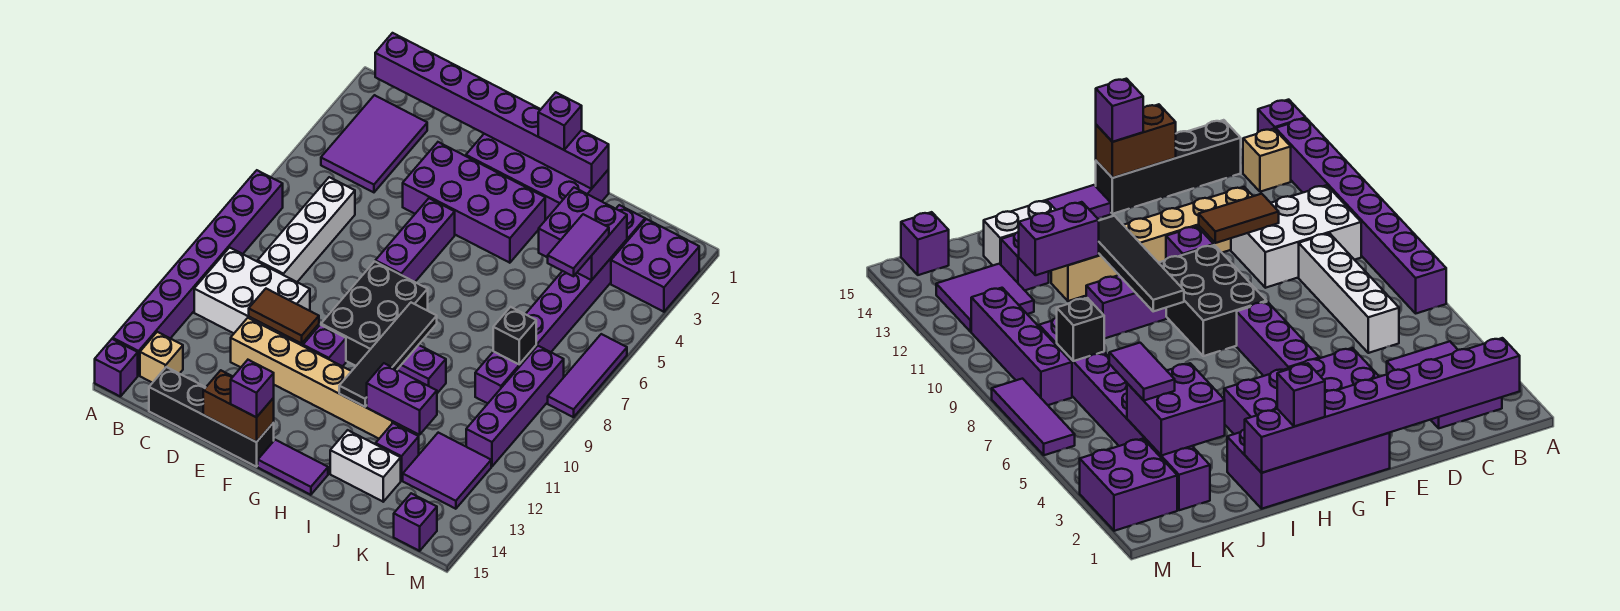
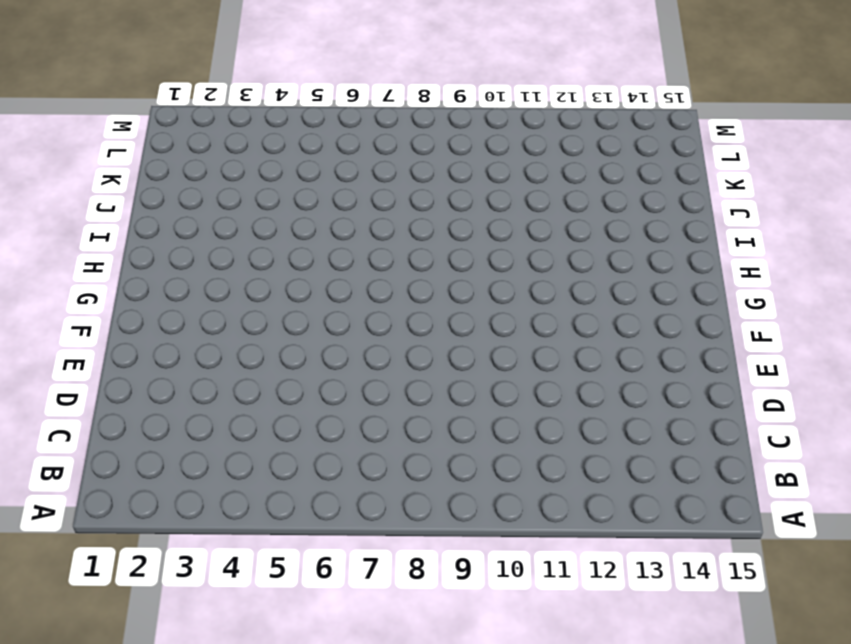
none -> purple 1x8 brick [113,170,283,375]
none -> purple 1x1 brick [95,339,138,397]
none -> purple 2x3 tile [321,95,427,192]
none -> white 2x3 brick [194,247,310,338]

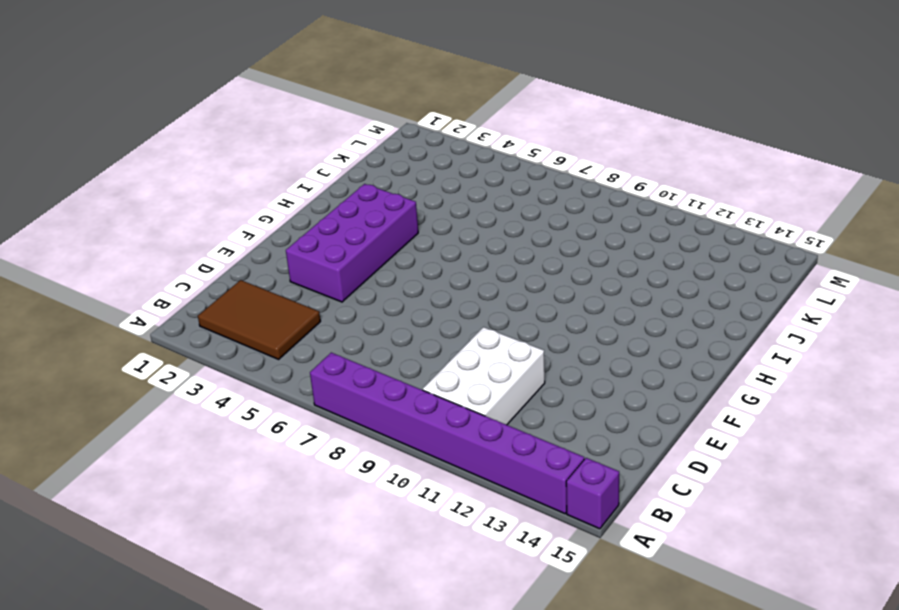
brown 2x3 tile [198,280,320,359] -> purple 2x3 tile [321,95,427,192]
none -> tan 1x1 brick [140,332,183,383]
none -> white 1x4 brick [258,177,355,282]
none -> black 1x4 brick [149,367,274,467]
none -> tan 1x6 brick [231,318,407,439]

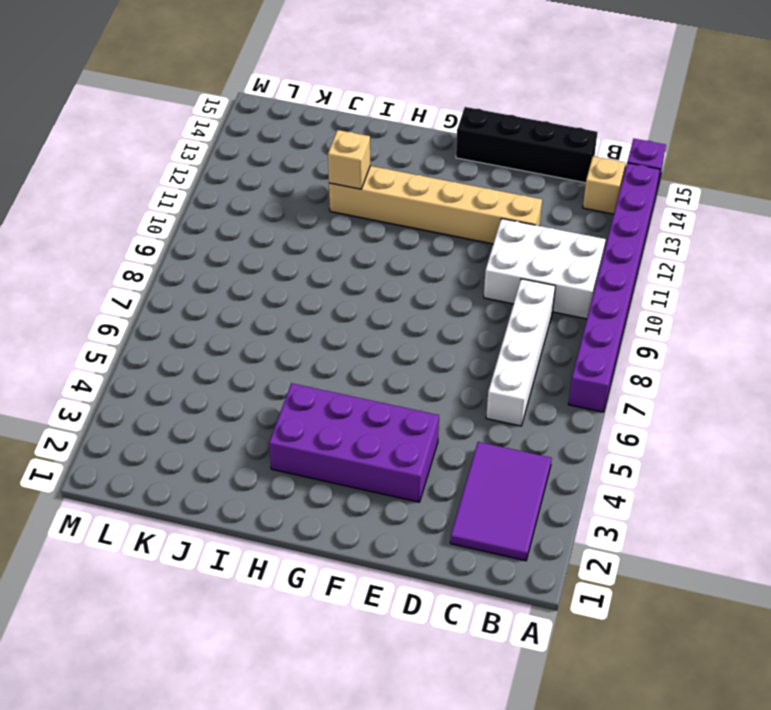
tan 1x1 brick [328,130,370,189] -> purple 1x2 brick [367,363,437,435]
none -> purple 2x4 brick [466,134,609,220]
none -> purple 1x3 brick [375,198,455,282]
none -> black 2x3 brick [321,261,428,366]
none -> purple 1x1 brick [303,325,346,367]

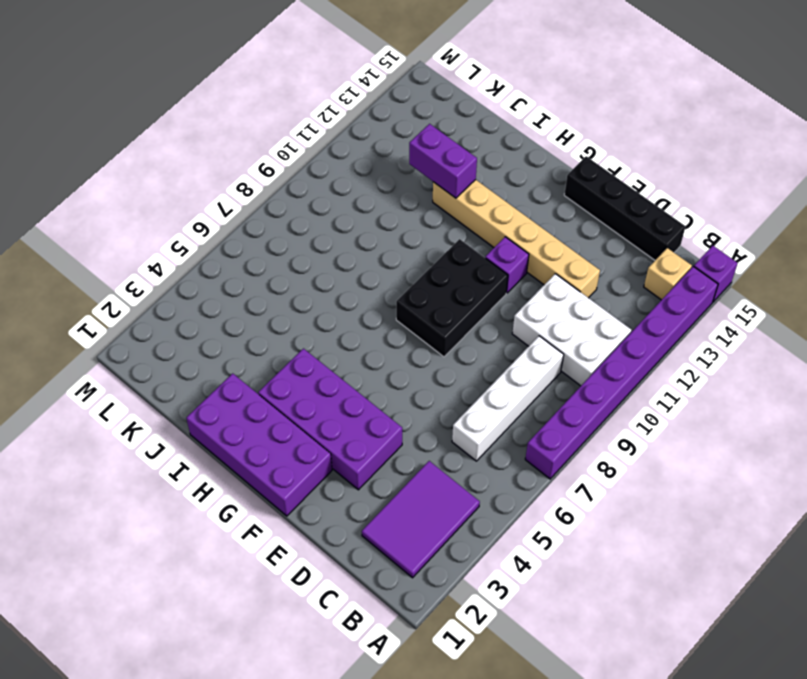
none -> purple 1x3 brick [375,198,455,282]
none -> purple 1x2 tile [258,440,328,495]
none -> purple 1x2 brick [397,345,446,393]
none -> white 1x2 brick [330,430,401,502]

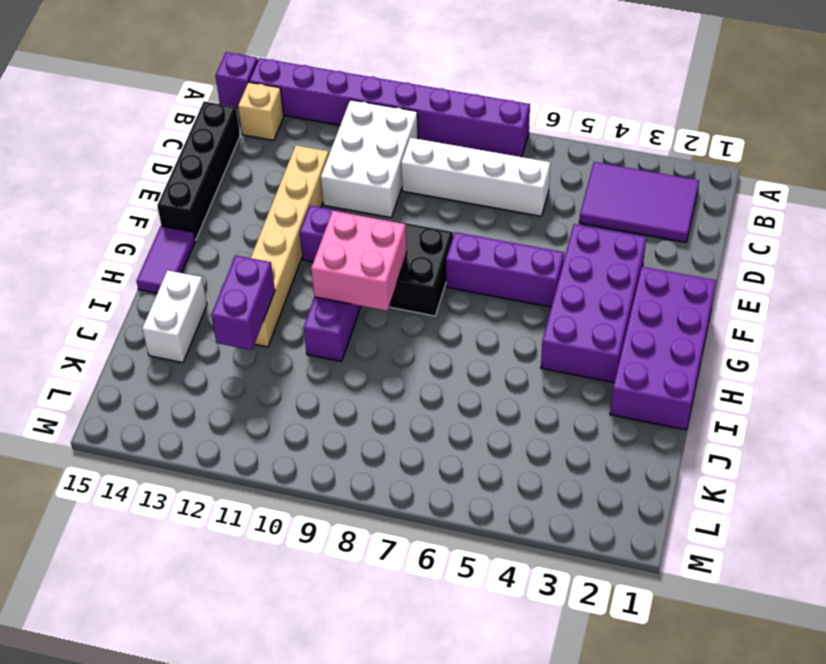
pink 2x2 brick [311,211,407,311] -> black 1x4 tile [339,303,437,407]
none -> purple 1x1 brick [376,423,419,481]
none -> purple 1x8 brick [475,205,645,403]
none -> purple 2x2 tile [403,433,491,509]
none -> purple 2x2 brick [611,219,699,312]

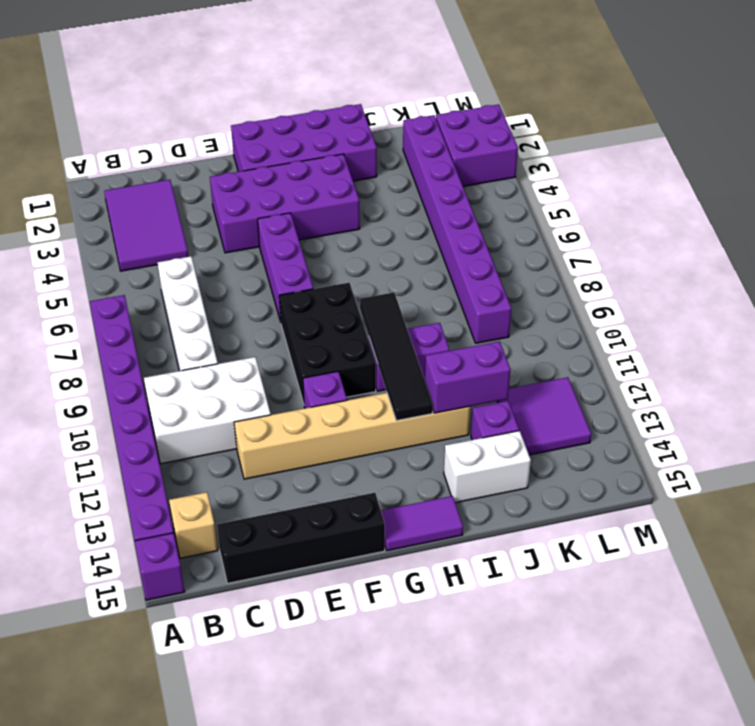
none -> purple 1x4 brick [466,346,564,466]
none -> purple 1x1 brick [394,493,437,551]
none -> purple 1x3 tile [548,334,627,417]
none -> purple 1x8 brick [375,33,609,189]

